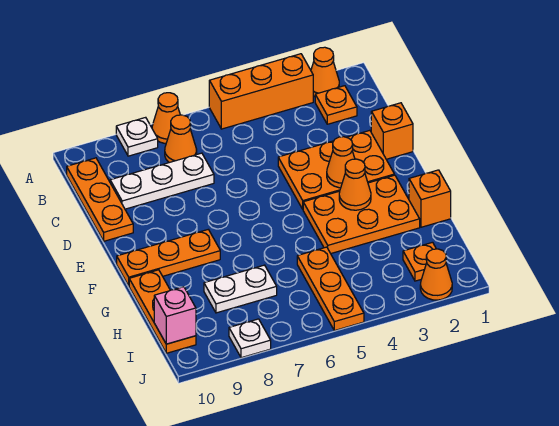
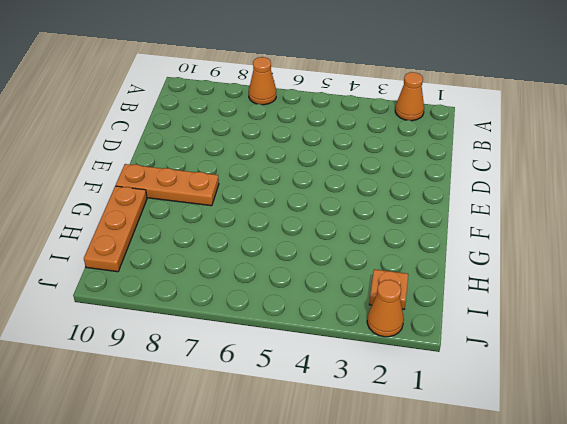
none -> orange 1x3 brick [209,54,313,129]
none -> white 1x1 plate [116,117,158,156]
none -> orange 1x1 plate [315,86,357,124]

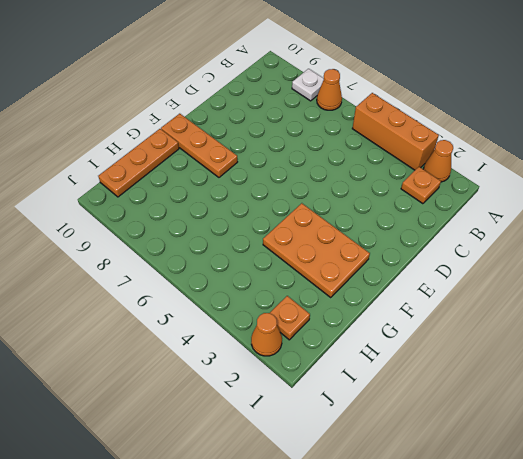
none -> orange 1x1 cone [165,115,197,163]
none -> orange 1x3 plate [67,158,133,241]
none -> white 1x3 plate [110,153,214,209]

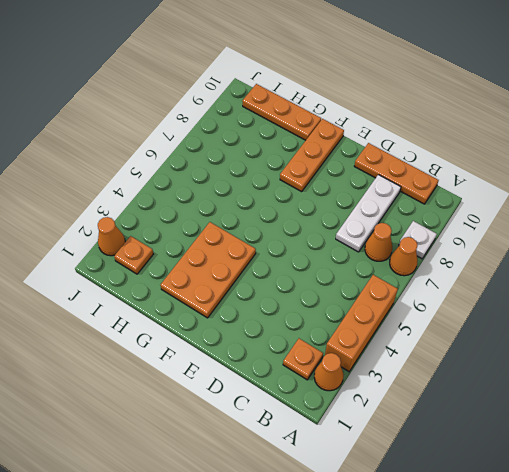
none -> orange 1x1 brick [371,103,413,159]
none -> orange 2x3 plate [278,130,394,209]
none -> orange 1x1 brick [409,170,451,227]

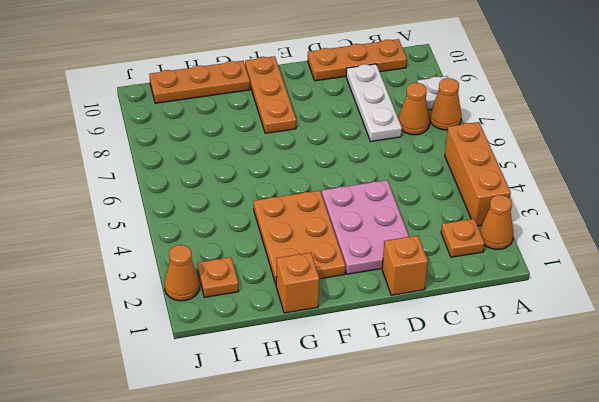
pink 2x3 plate [322,180,409,274] -> orange 2x3 plate [278,130,394,209]
none -> orange 1x3 plate [297,247,364,331]
none -> white 1x2 plate [204,265,277,313]
none -> white 1x1 plate [229,319,271,358]

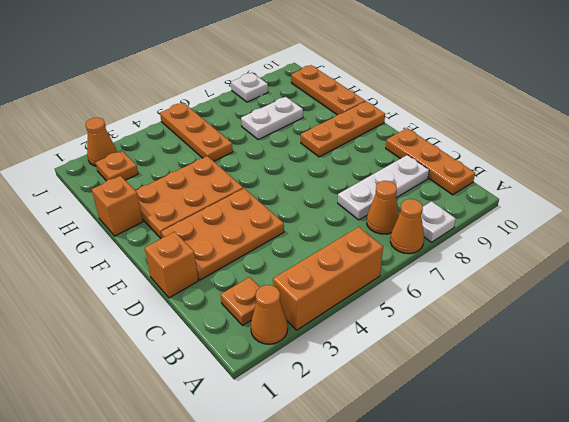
none -> orange 1x1 cone [327,137,355,188]
none -> orange 1x1 cone [339,159,371,210]
none -> pink 1x1 brick [154,287,196,344]

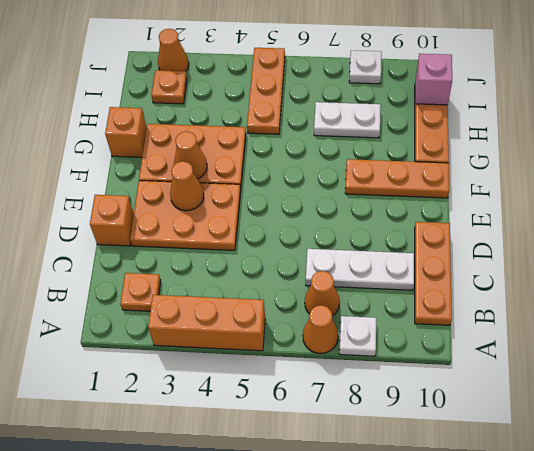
none -> orange 1x1 cone [311,47,339,97]

